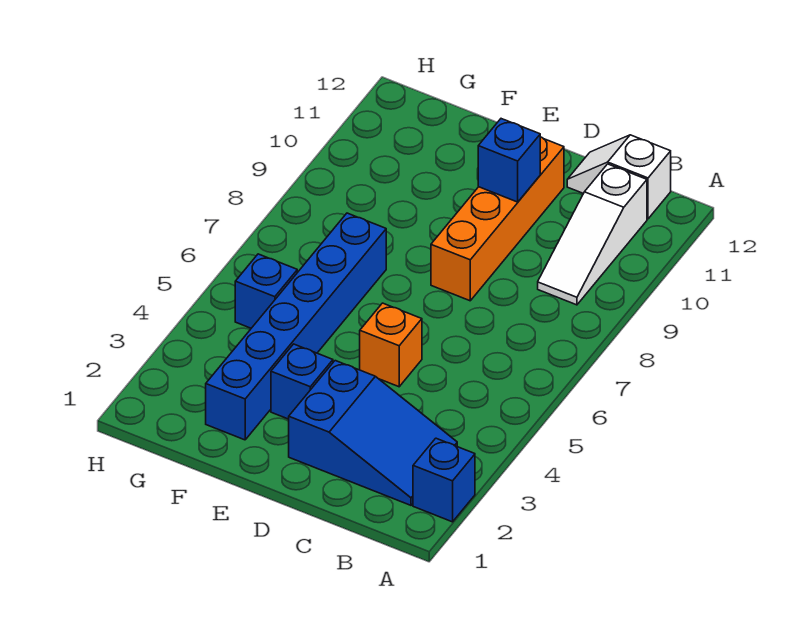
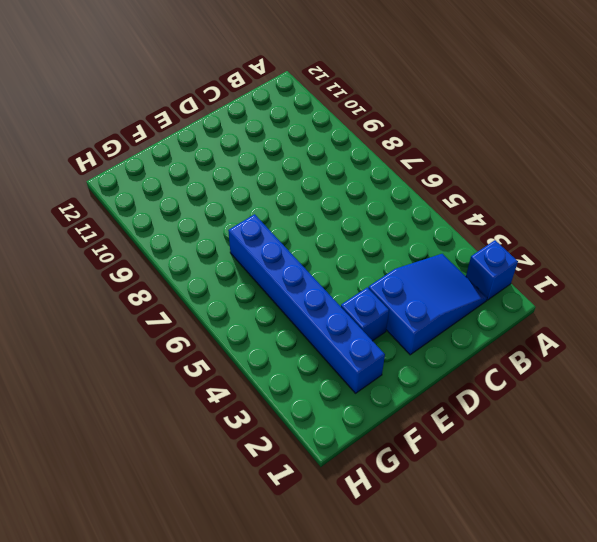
none -> white 1x3 slope [538,164,647,305]
none -> white 1x2 slope [567,135,671,219]

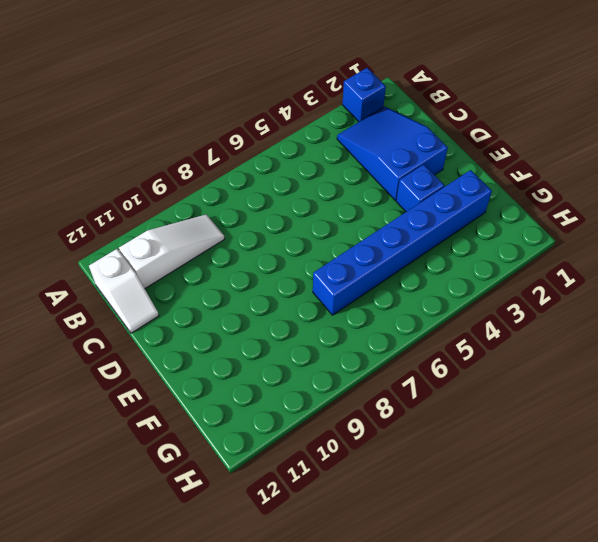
none -> orange 1x1 brick [360,303,422,387]
none -> orange 1x4 brick [431,137,564,301]

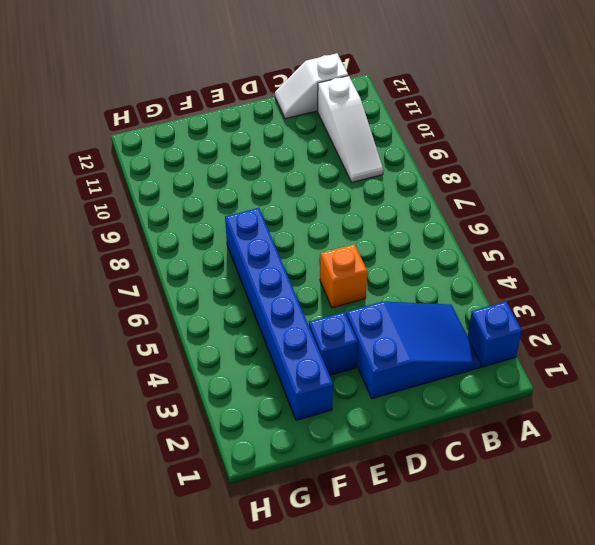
none -> orange 1x4 brick [431,137,564,301]
none -> blue 1x1 brick [235,254,297,328]

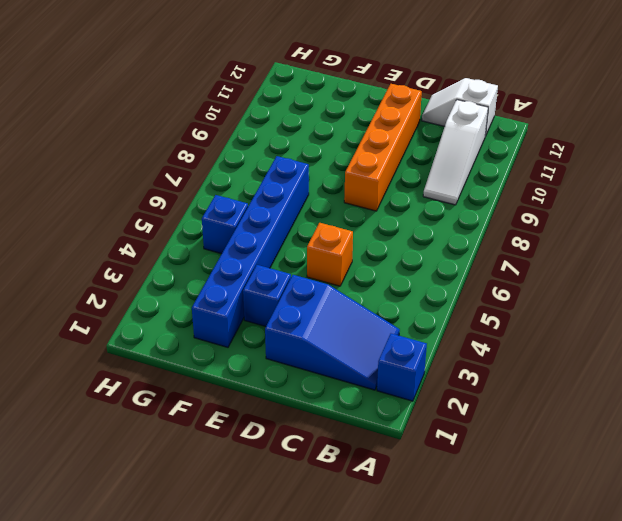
none -> blue 1x1 brick [478,119,540,202]

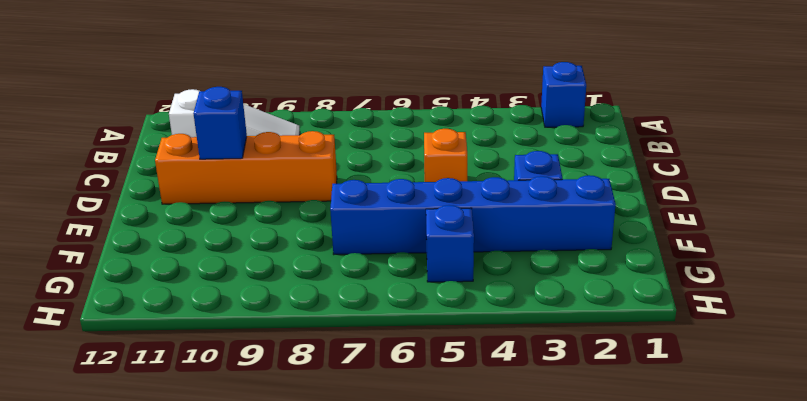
none -> blue 2x3 slope [289,361,457,505]
none -> white 1x2 slope [567,135,671,219]

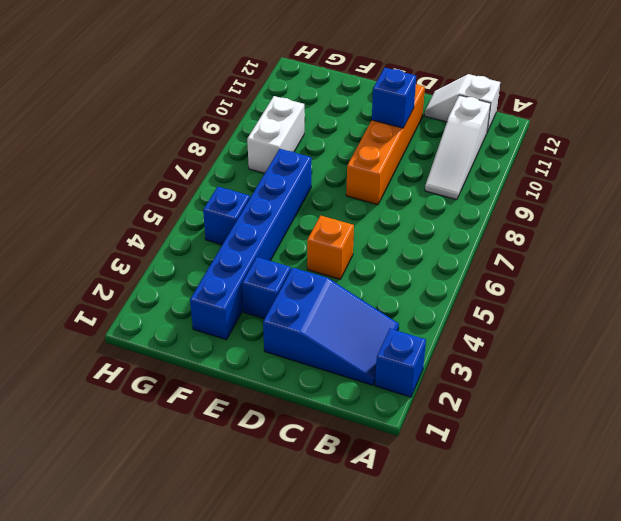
white 1x2 brick [247,96,304,173] -> none

